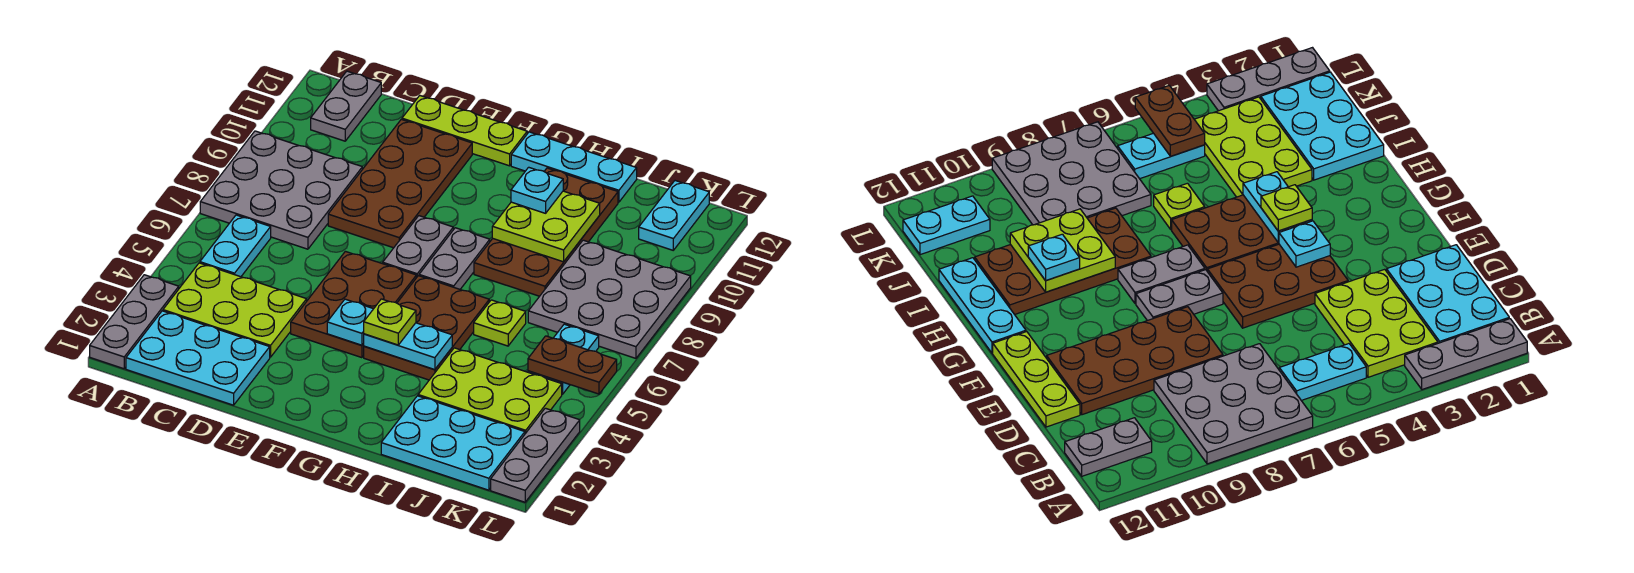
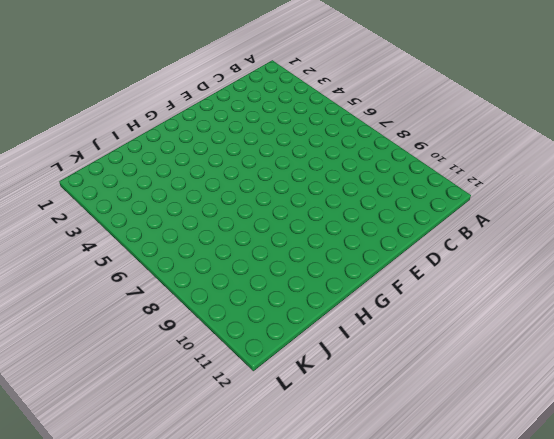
none -> grey 1x3 plate [90,275,179,369]
none -> grey 3x3 plate [200,131,362,249]
none -> cyan 2x3 plate [126,311,270,405]

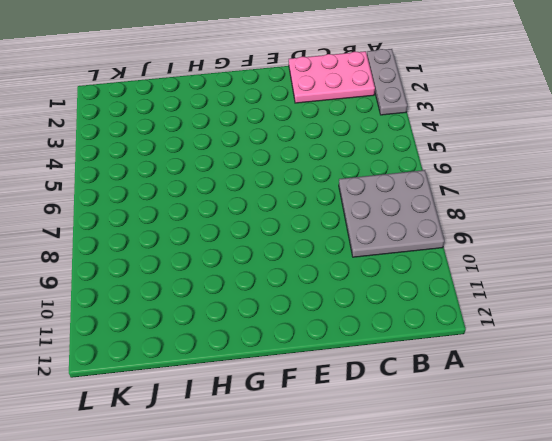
pink 2x3 plate [289,51,375,103] -> cyan 2x3 plate [126,311,270,405]
none -> lime 2x3 plate [163,263,307,357]
none -> cyan 1x2 plate [200,215,271,277]
none -> grey 1x2 plate [311,71,381,141]

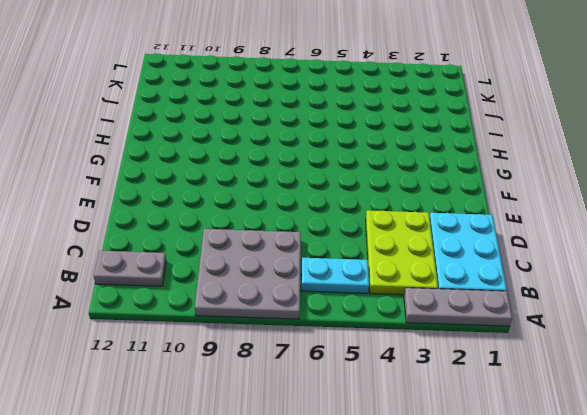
none -> brown 2x4 plate [328,119,472,248]
none -> lime 1x3 plate [402,96,527,166]
none -> brown 2x3 plate [291,251,416,358]

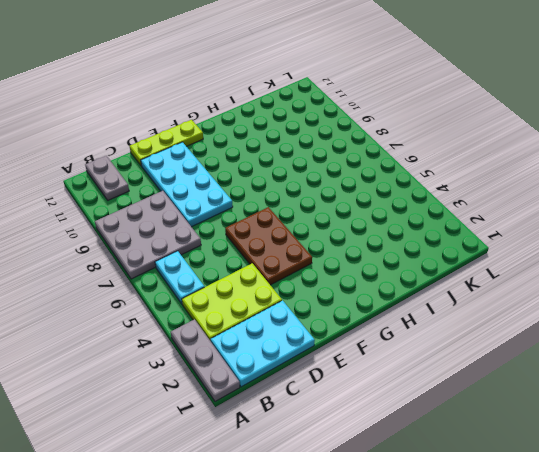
cyan 2x4 plate [141,142,233,227] -> brown 2x4 plate [328,119,472,248]
none -> grey 1x2 plate [383,216,453,278]
none -> brown 2x3 plate [364,276,489,380]
none -> grey 1x2 plate [419,228,490,289]

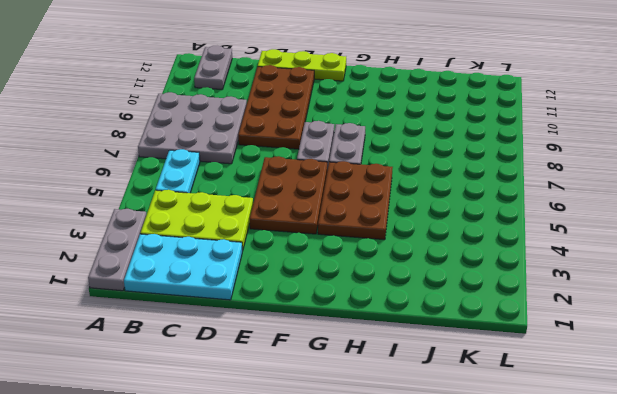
none -> cyan 1x3 plate [511,132,637,202]
none -> brown 2x4 plate [474,168,618,296]
none -> cyan 2x3 plate [381,396,525,490]

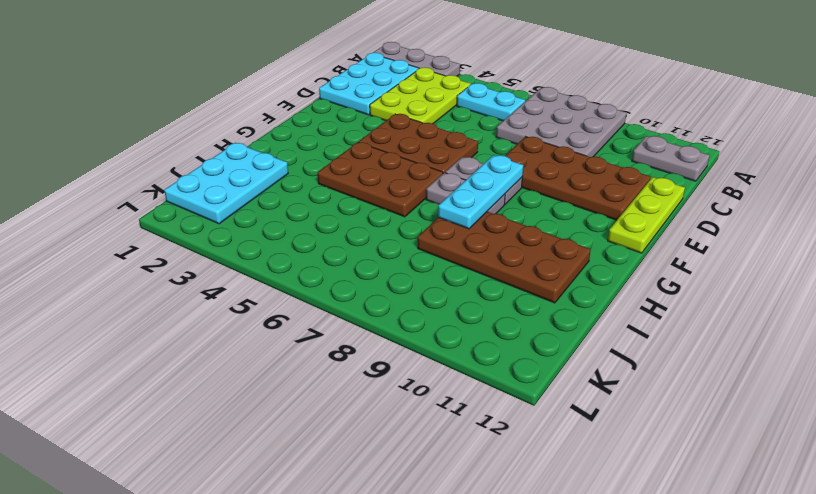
cyan 1x3 plate [438,155,523,229] -> cyan 1x3 plate moved to [511,132,637,202]
none -> lime 2x3 plate [418,348,562,434]
none -> lime 1x1 plate [474,300,526,346]
none -> grey 3x3 plate [528,240,691,358]

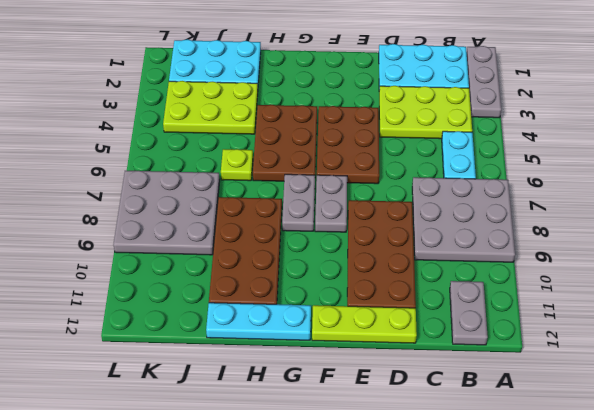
none -> cyan 1x2 plate [528,324,599,394]
none -> cyan 1x2 plate [639,181,709,250]
none -> grey 1x3 plate [491,408,580,502]

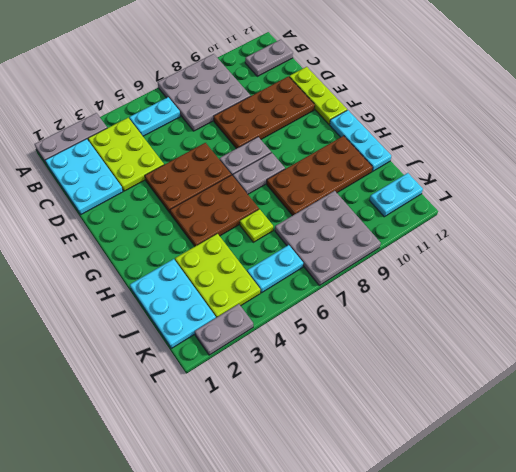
grey 1x2 plate [195,304,253,355] -> grey 1x3 plate [491,408,580,502]
none -> cyan 1x1 plate [327,299,373,345]
none -> cyan 1x2 plate [363,323,452,370]
none -> lime 2x2 plate [492,191,600,262]

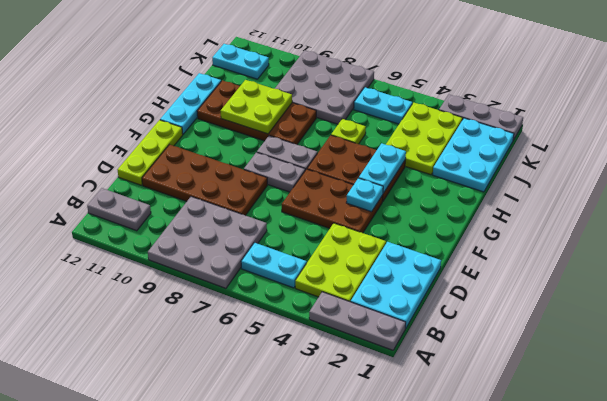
none -> brown 1x2 plate [528,336,617,394]
none -> lime 1x1 plate [364,299,416,345]
none -> cyan 1x1 plate [511,167,563,213]

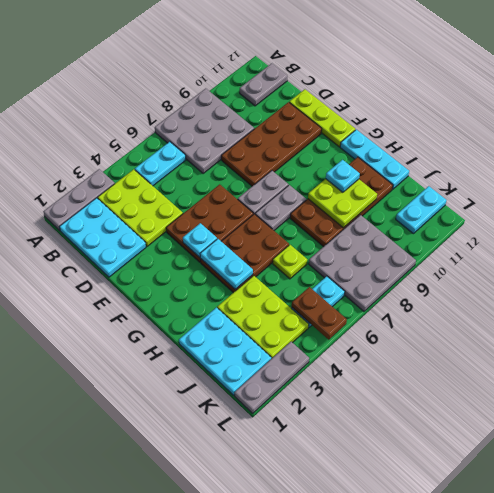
none -> lime 1x1 plate [364,299,416,345]

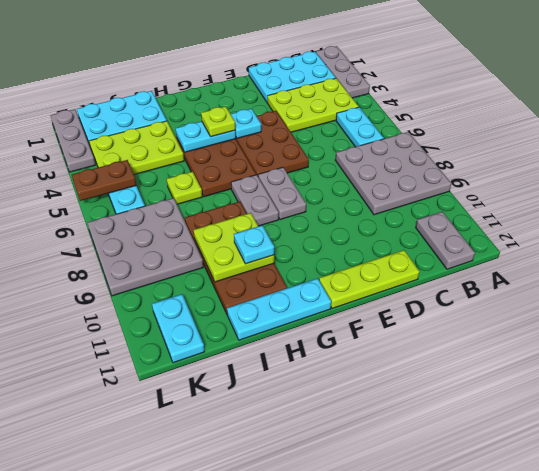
none -> brown 2x4 plate [328,119,472,248]

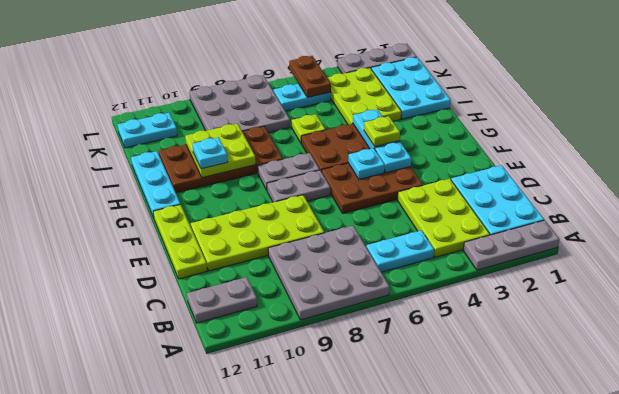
lime 2x4 plate [191,195,324,271] -> brown 2x4 plate [328,119,472,248]
cyan 1x1 plate [348,148,385,179] -> none

